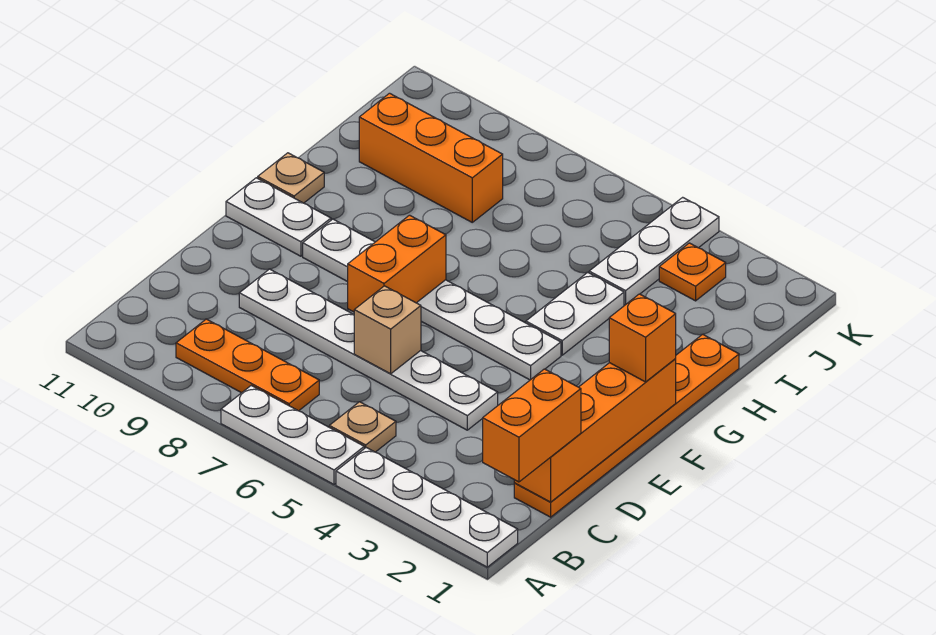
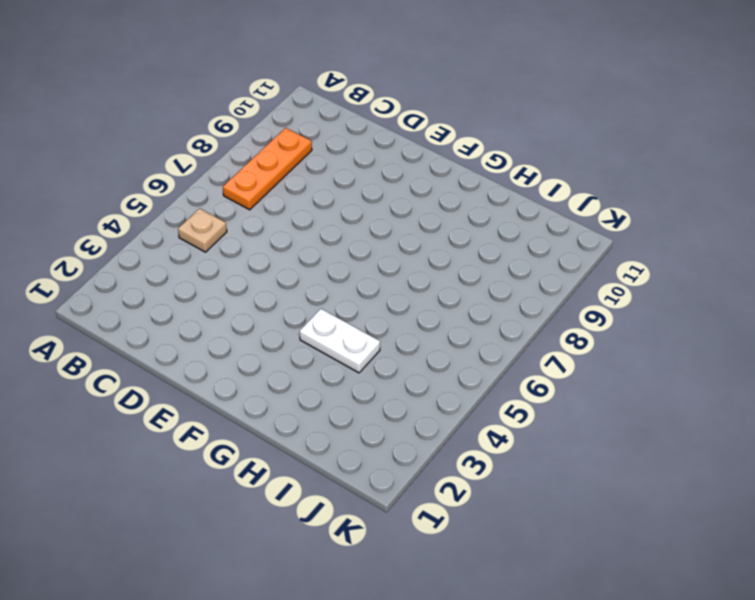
none -> white 1x4 plate [336,448,518,567]
none -> white 1x3 plate [221,386,364,484]
none -> orange 1x6 plate [514,334,739,517]

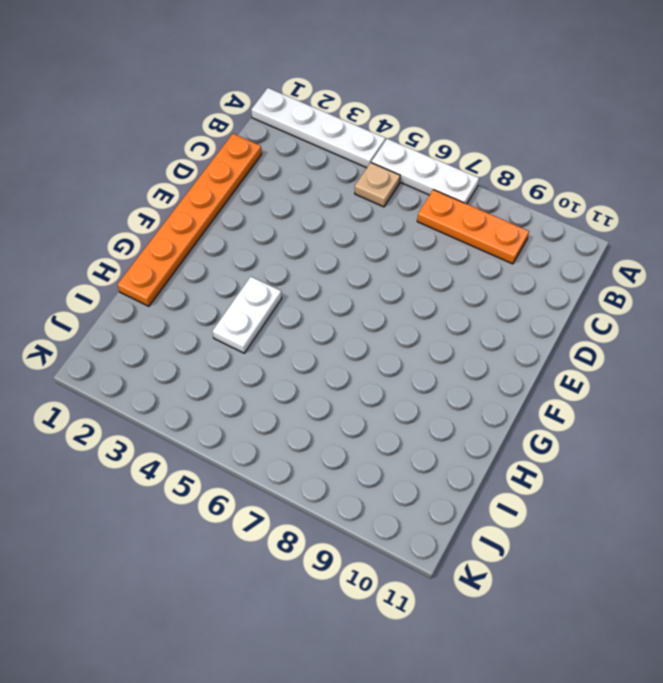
none -> white 1x6 plate [239,269,498,430]
none -> white 1x6 plate [303,219,561,380]
none -> white 1x2 plate [226,178,331,256]

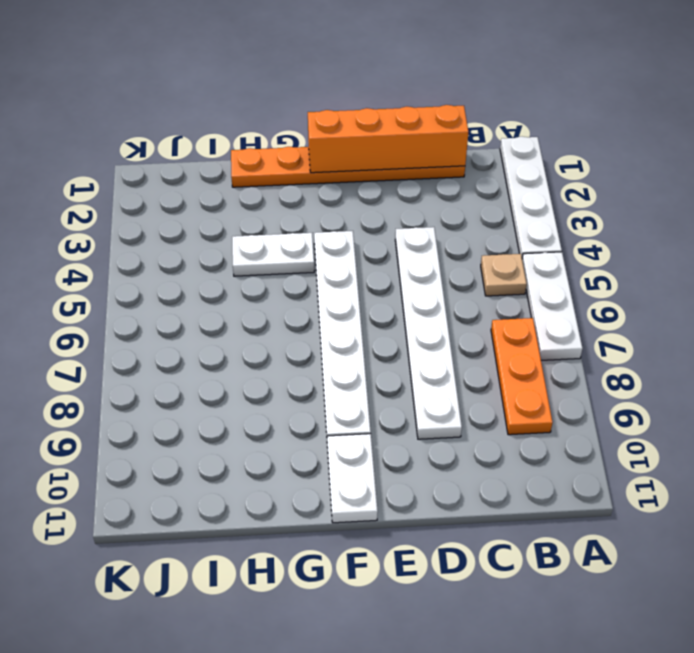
none -> tan 1x1 plate [258,153,324,203]
none -> white 1x3 plate [589,197,719,305]
none -> orange 1x3 brick [359,93,503,222]

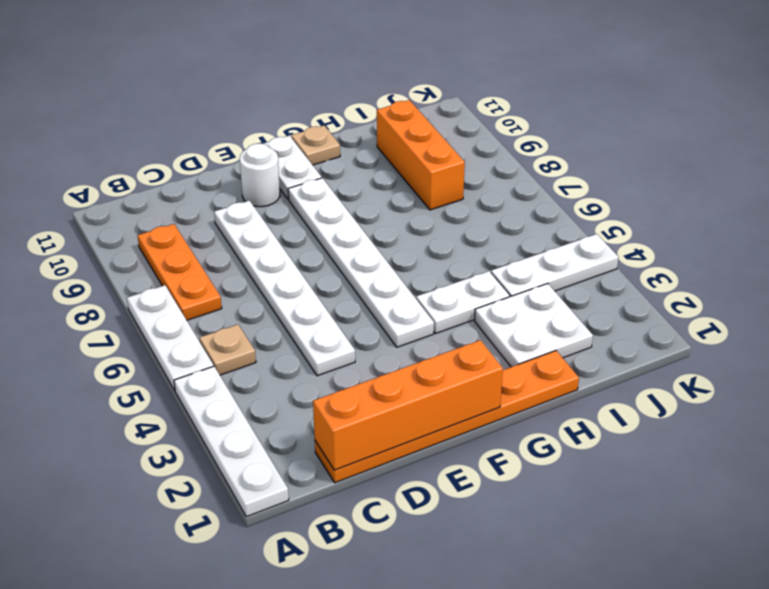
white 1x1 round brick [240,143,280,207] -> none
white 2x2 plate [474,284,593,367] -> none
none -> orange 1x1 plate [659,243,726,301]
none -> tan 1x1 brick [354,286,421,374]
none -> orange 1x2 brick [348,215,446,312]

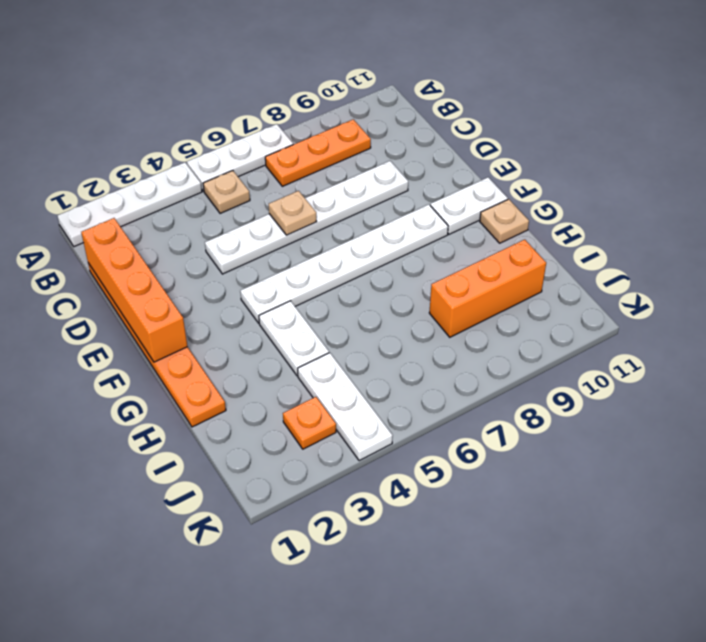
tan 1x1 plate [269,191,317,235] -> tan 1x1 brick [354,286,421,374]
none -> orange 1x2 brick [348,215,446,312]
none -> orange 1x2 brick [483,369,581,482]
none -> orange 1x1 brick [609,294,676,382]

